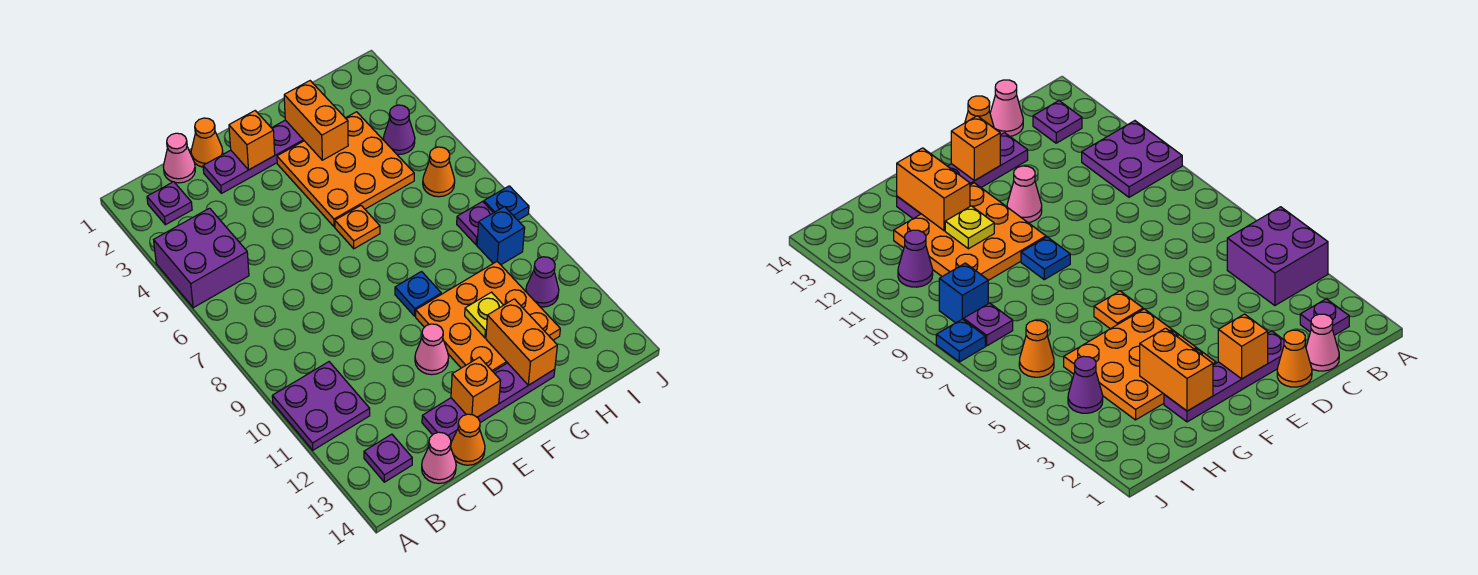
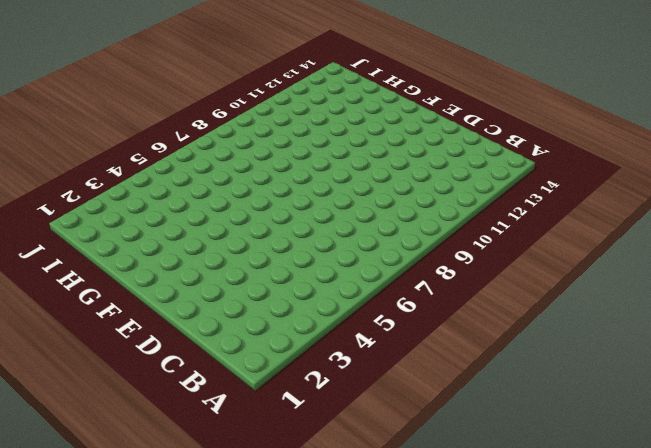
none -> purple 2x2 brick [154,208,249,308]
none -> purple 2x2 plate [272,362,370,450]
none -> purple 1x1 plate [147,182,192,225]

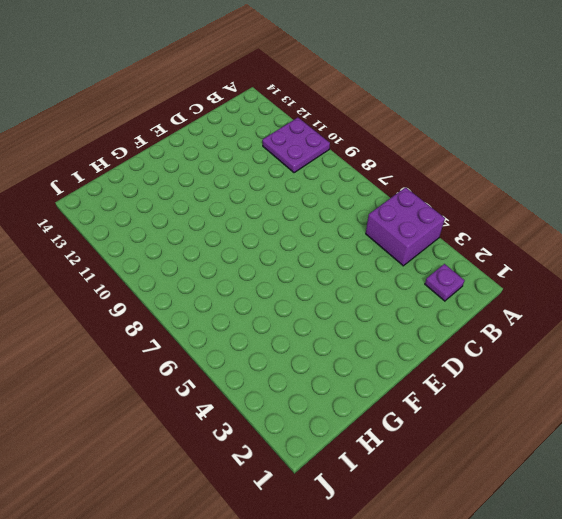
none -> purple 1x1 plate [364,434,412,482]
none -> pink 1x1 cone [163,133,195,183]
none -> pink 1x1 cone [422,432,456,483]

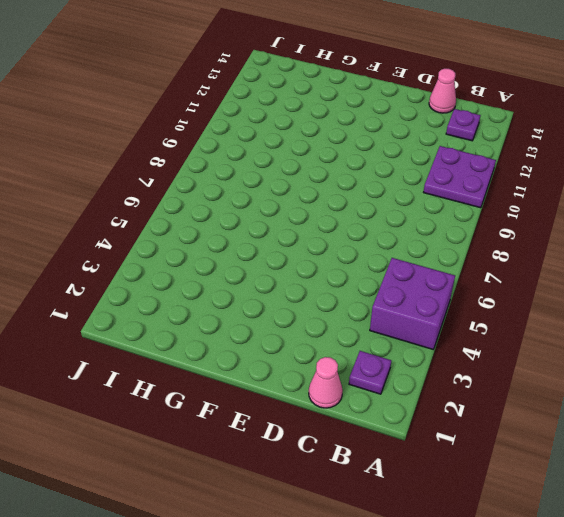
none -> orange 1x1 cone [191,118,223,167]
none -> purple 1x4 plate [203,120,304,193]
none -> purple 1x4 plate [422,363,555,441]

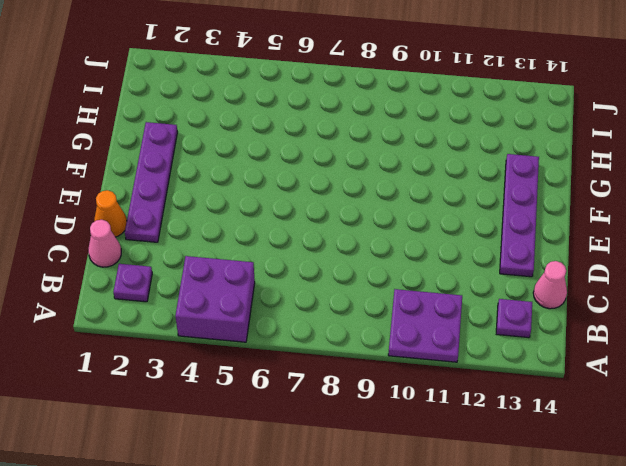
none -> orange 1x1 cone [451,414,485,465]
none -> pink 1x1 cone [415,324,449,375]
none -> orange 3x3 plate [277,112,414,227]

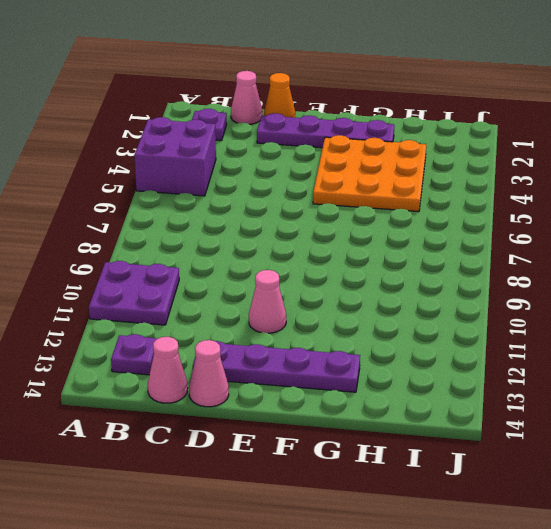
pink 1x1 cone [189,340,229,407] -> orange 1x1 cone [451,414,485,465]
none -> orange 1x1 plate [335,205,380,249]
none -> blue 1x1 plate [395,272,441,316]
none -> orange 3x3 plate [416,262,560,372]

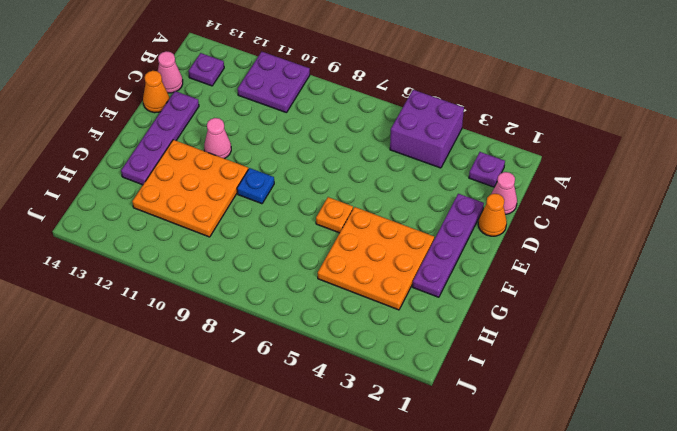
none -> purple 1x1 cone [383,105,415,154]
none -> orange 1x1 cone [423,147,455,197]
none -> purple 1x1 plate [457,202,493,245]

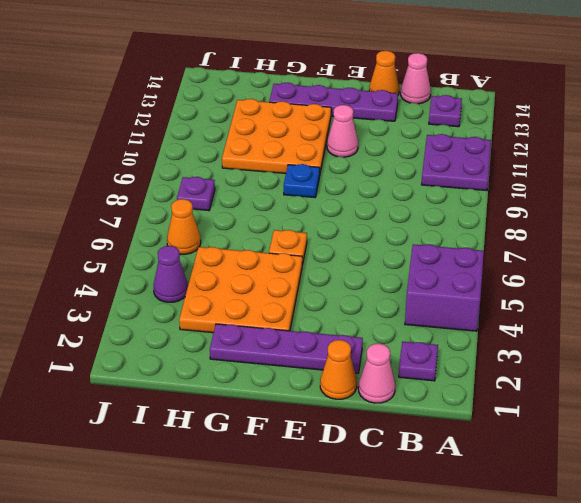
none -> blue 1x1 brick [477,207,525,265]
none -> purple 1x1 cone [526,257,559,307]
none -> blue 1x1 plate [484,186,529,220]

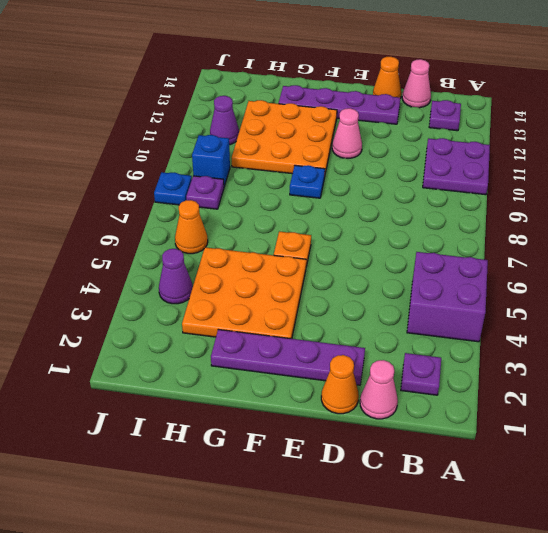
none -> orange 1x1 brick [229,111,275,170]
none -> orange 1x1 brick [451,357,501,417]
none -> orange 1x2 brick [284,81,348,160]

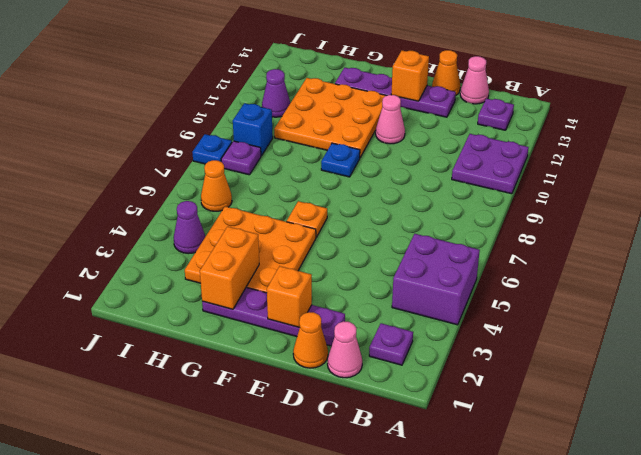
none -> yellow 1x1 plate [465,292,503,338]
none -> orange 1x2 brick [486,299,557,385]

